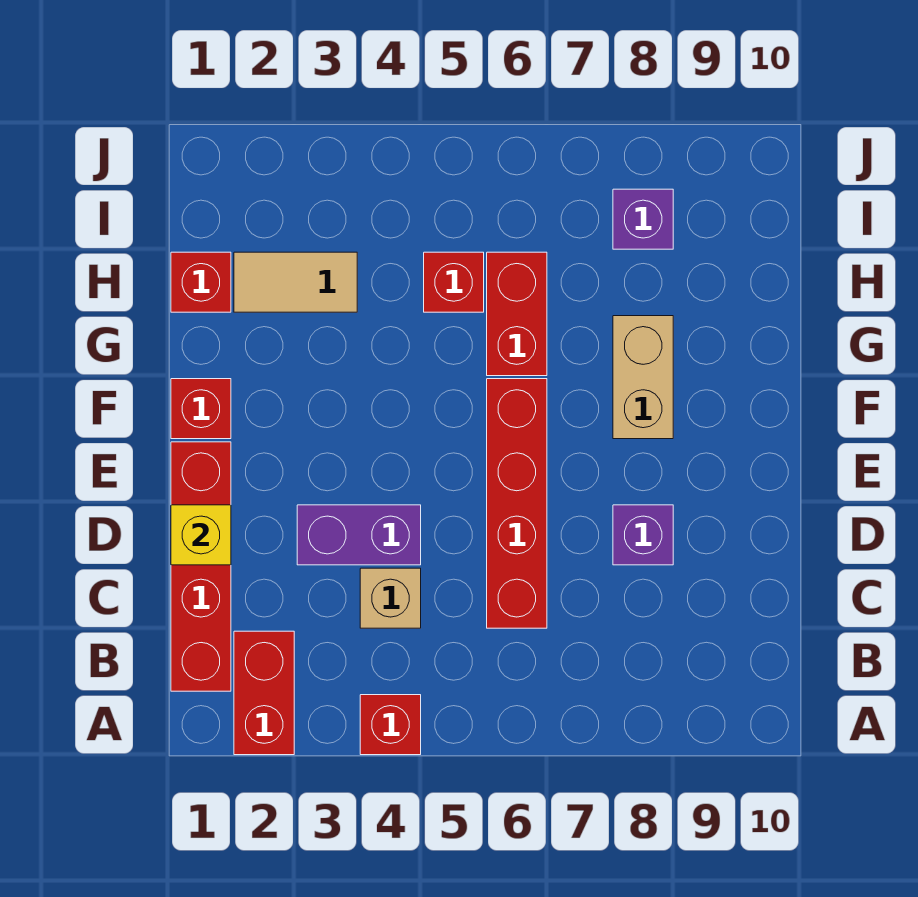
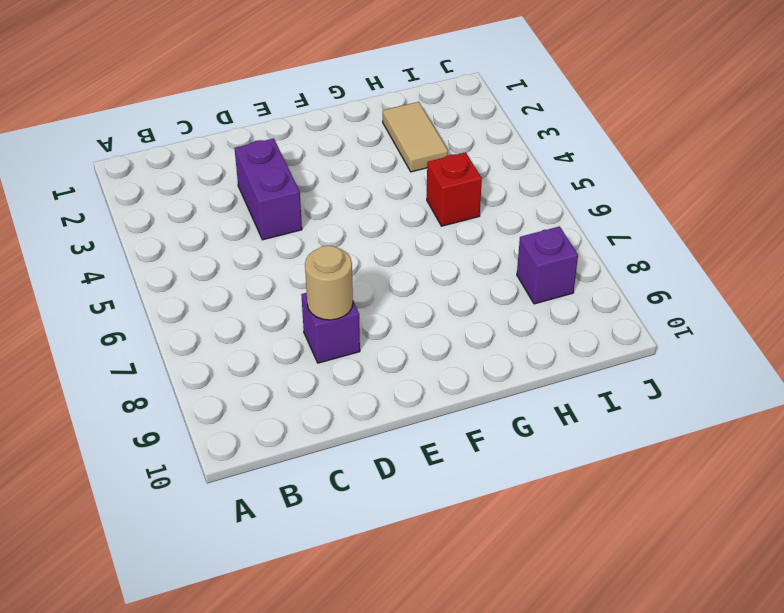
tan 1x1 round brick [305,246,353,320] -> none
none -> red 1x2 brick [234,631,294,755]
none -> red 1x1 brick [360,695,421,755]
none -> red 1x4 brick [171,442,231,691]

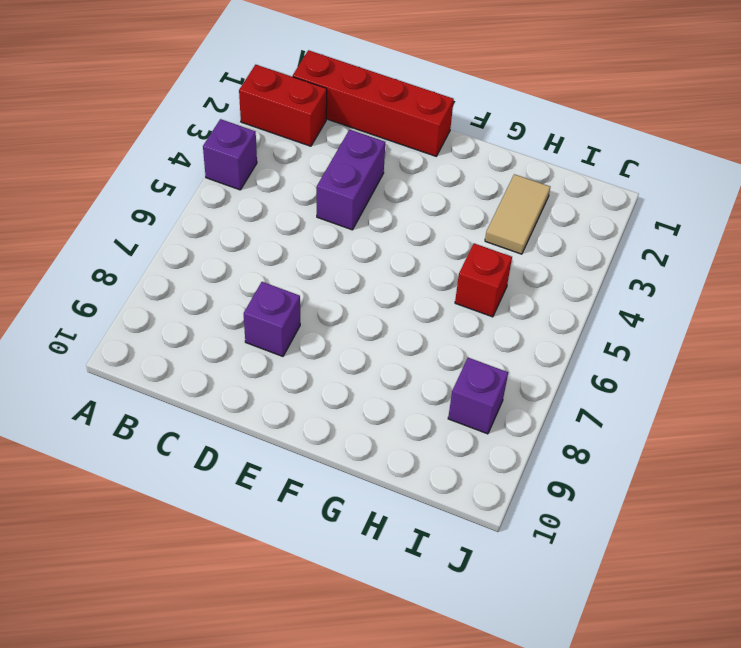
purple 1x1 brick [203,119,257,190] -> red 1x1 brick [360,695,421,755]
none -> tan 1x1 brick [360,568,421,628]
none -> red 1x4 brick [487,379,547,628]
none -> red 1x1 brick [171,379,231,439]

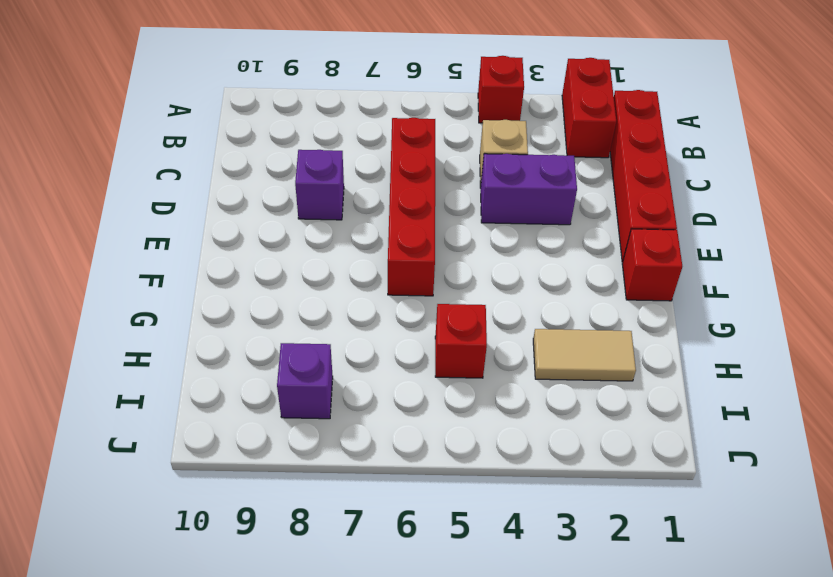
none -> tan 1x2 brick [613,316,673,439]
none -> red 1x2 brick [487,252,547,376]
none -> red 1x1 brick [171,252,231,312]

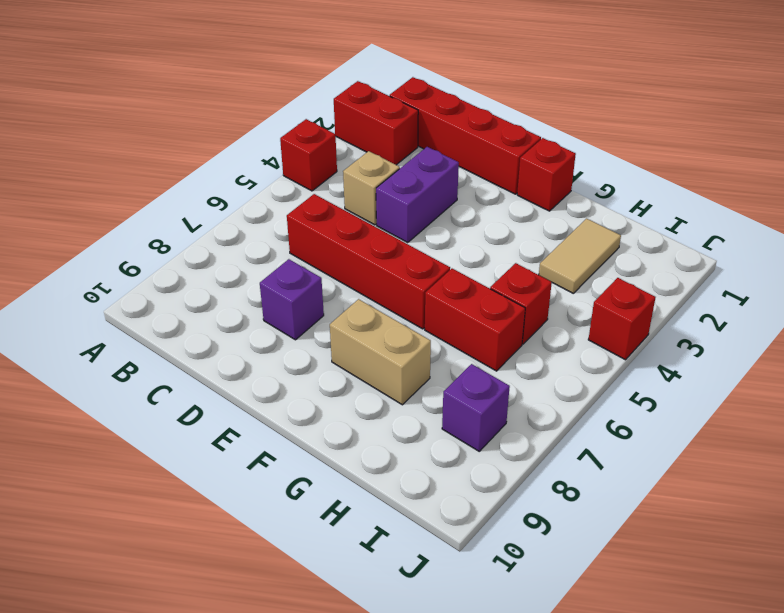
red 1x1 brick [588,278,656,360] -> red 1x1 brick moved to [171,252,231,312]
none -> yellow 1x1 brick [171,505,231,565]

